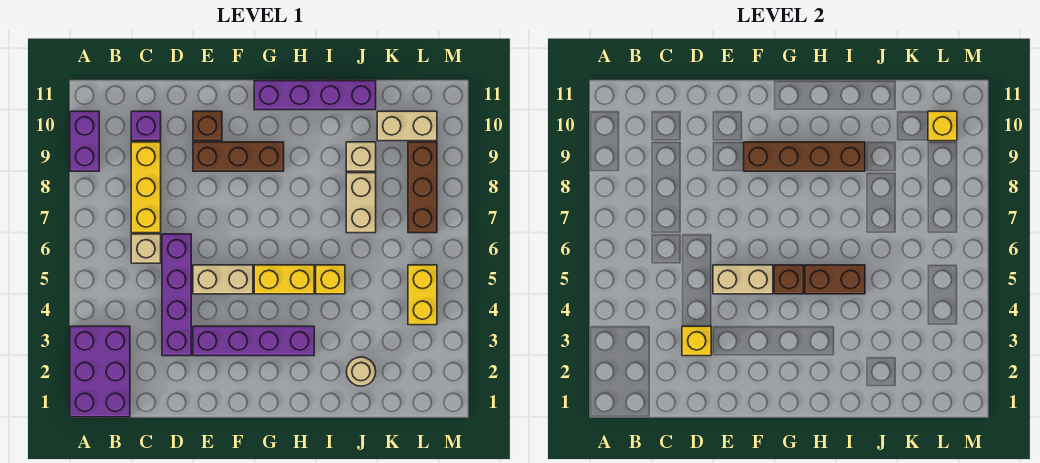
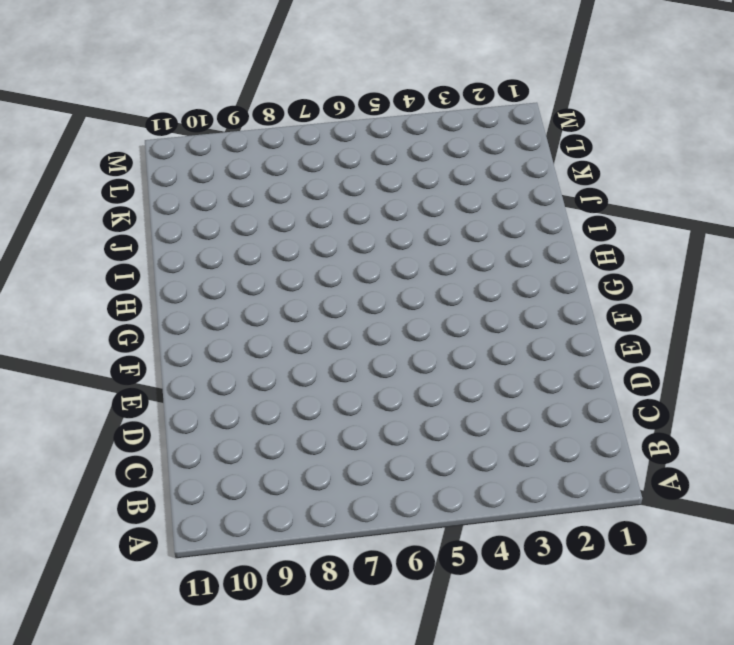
none -> purple 2x3 brick [70,326,130,417]
none -> purple 1x2 brick [70,111,99,171]
none -> tan 1x1 brick [131,234,161,263]

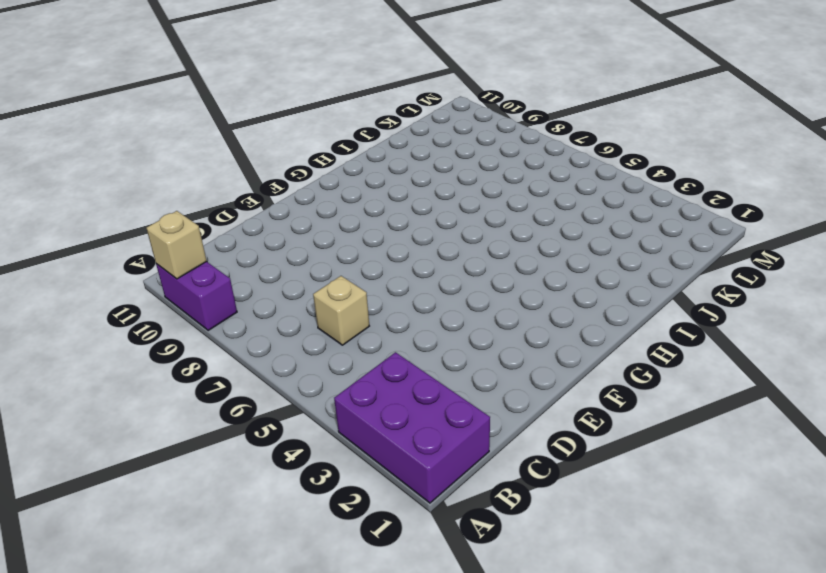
tan 1x1 brick [146,211,207,279] -> tan 1x1 brick moved to [346,142,376,171]
none -> yellow 1x3 brick [131,142,161,233]
none -> purple 1x1 brick [131,111,161,141]
none -> purple 1x4 brick [162,234,191,356]

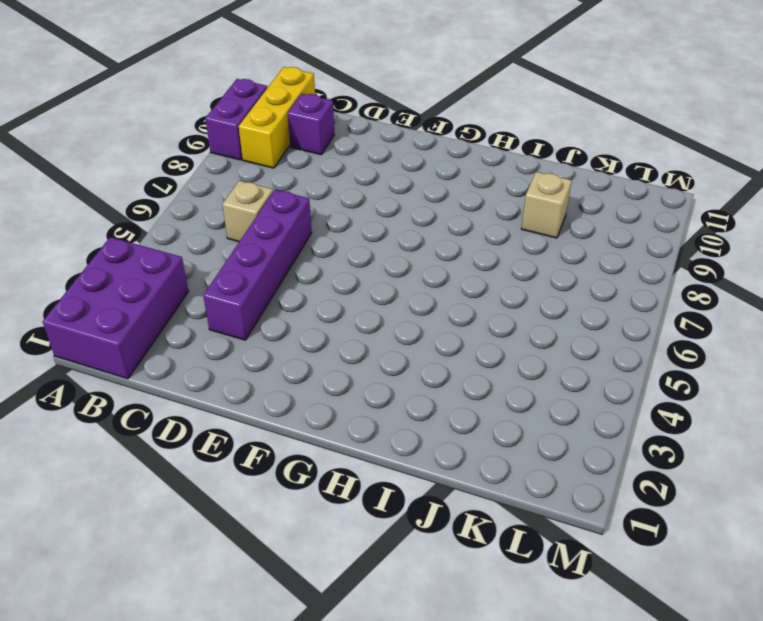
yellow 1x3 brick [239,67,315,168] -> yellow 1x3 brick moved to [131,142,161,233]
none -> purple 1x4 brick [193,326,314,356]
none -> tan 1x2 brick [193,265,253,294]
none -> brown 1x3 brick [193,142,284,171]

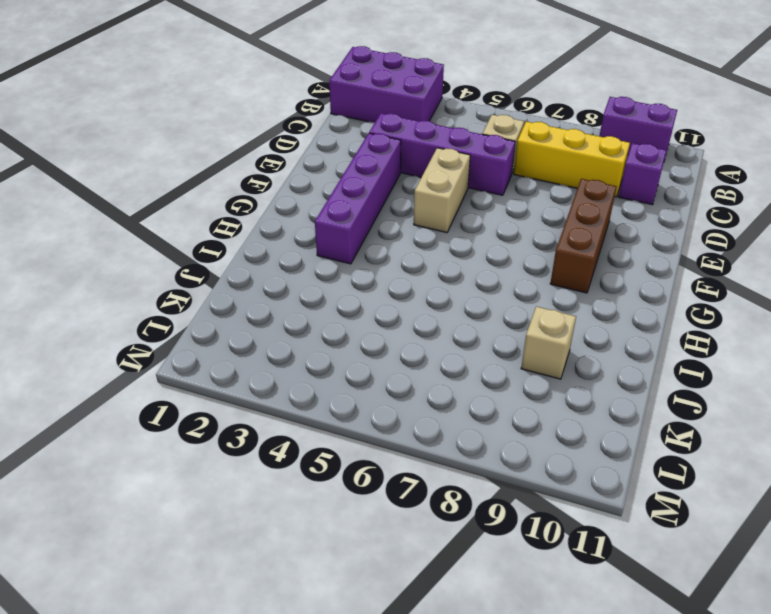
none -> brown 1x1 brick [193,111,222,141]
none -> yellow 1x2 brick [254,265,314,294]
none -> purple 1x4 brick [254,81,376,110]

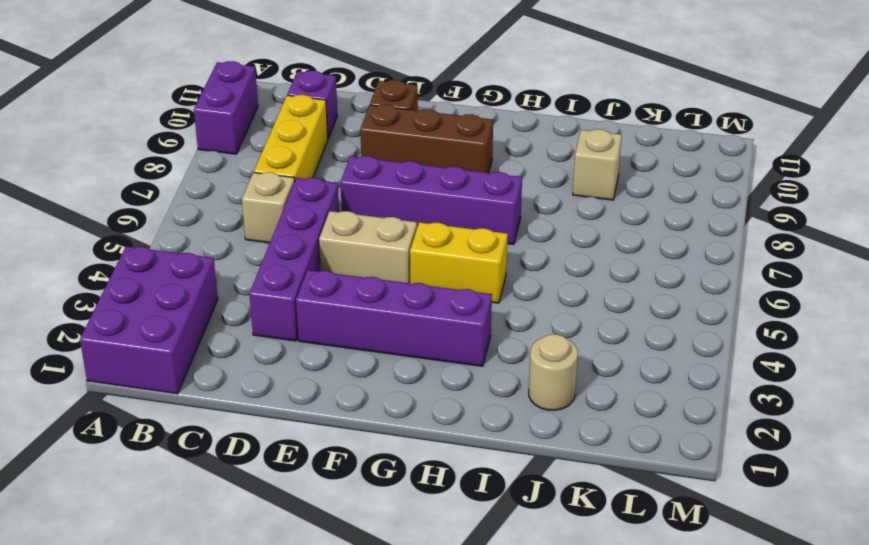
purple 1x4 brick [340,156,522,244] -> purple 1x4 brick moved to [254,81,376,110]
none -> yellow 1x1 brick [316,265,345,294]
none -> tan 1x2 brick [346,173,376,233]
none -> tan 1x2 brick [377,111,437,141]

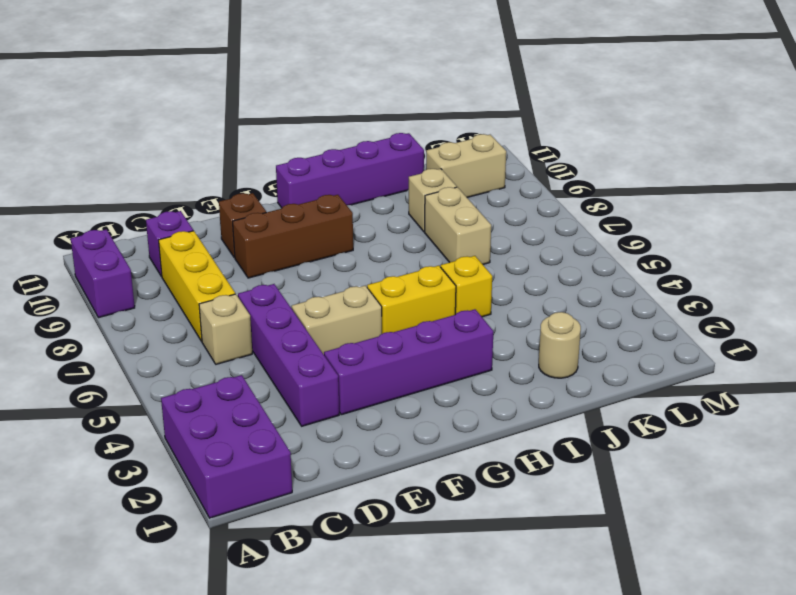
none -> yellow 1x2 brick [408,265,437,325]
none -> brown 1x3 brick [408,142,437,233]
none -> yellow 1x1 brick [682,326,711,356]

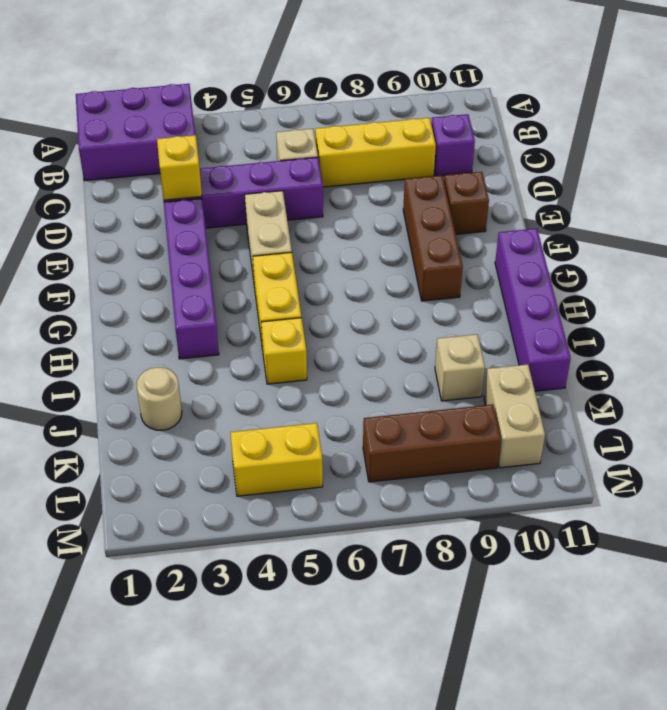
none -> purple 1x2 brick [70,111,99,171]
none -> tan 1x2 brick [346,173,376,233]
none -> tan 1x2 brick [713,265,773,294]

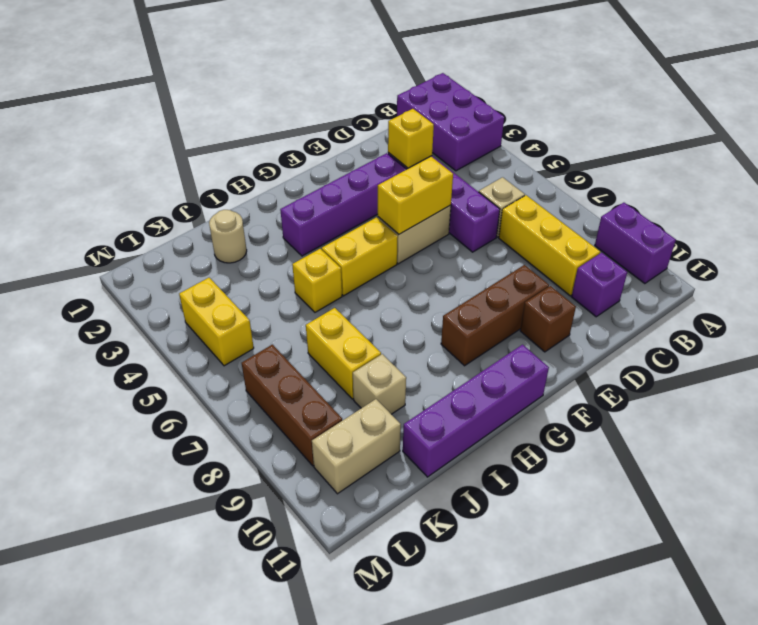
yellow 1x2 brick [378,157,453,234] -> tan 1x2 brick [713,265,773,294]
yellow 1x2 brick [306,308,381,399] -> tan 1x2 brick [346,173,376,233]
none -> brown 1x4 brick [744,142,865,171]
none -> brown 1x1 brick [774,265,804,294]
none -> brown 1x2 brick [805,265,865,294]

